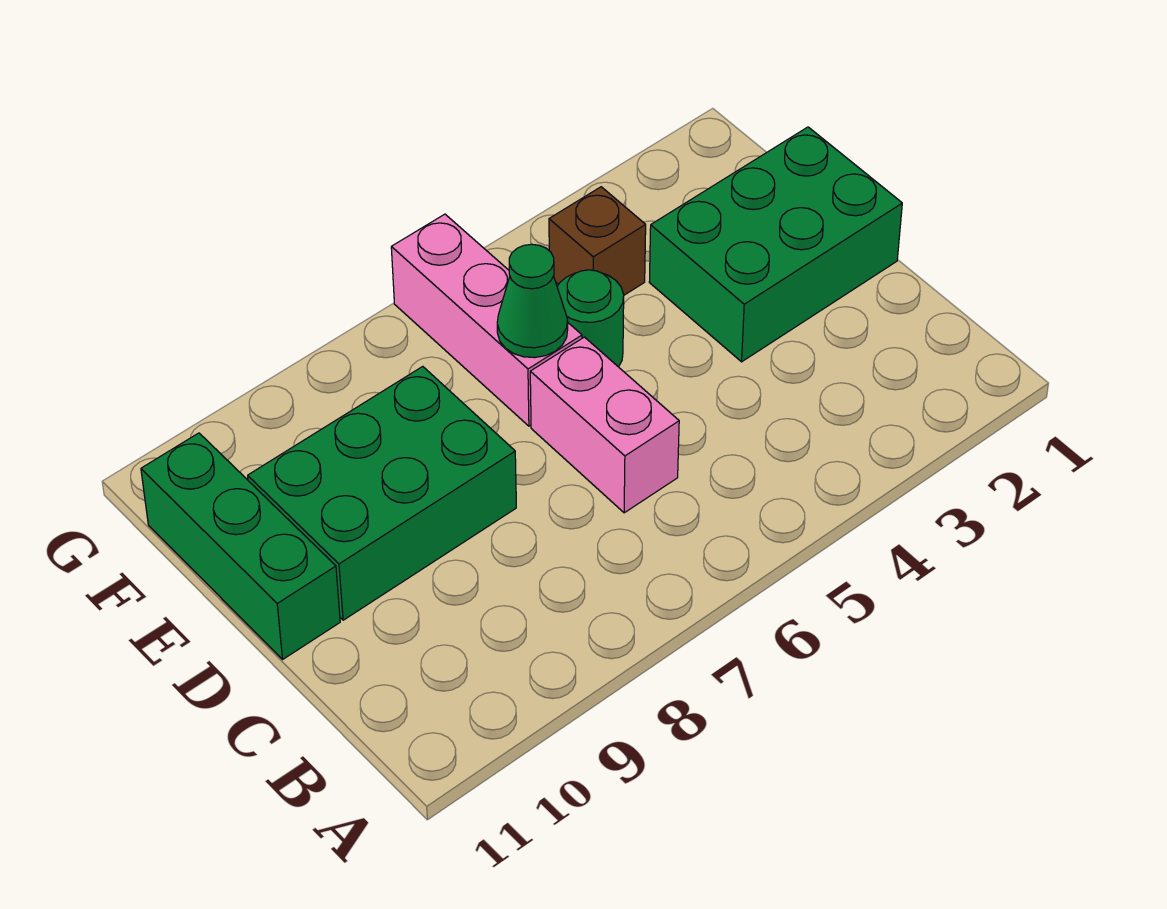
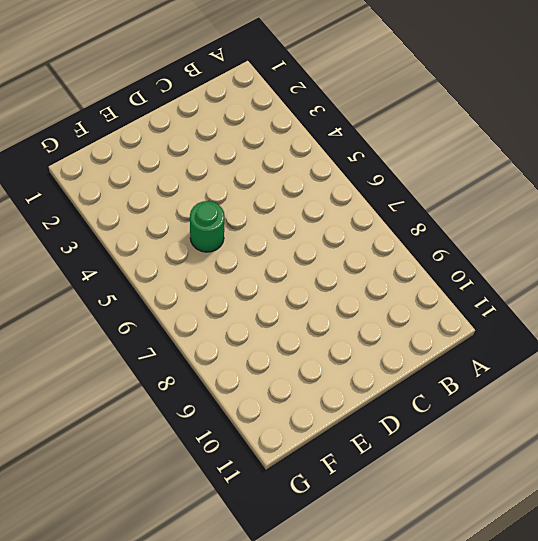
none -> pink 1x2 brick [530,337,679,513]
none -> green 2x3 brick [649,127,902,362]

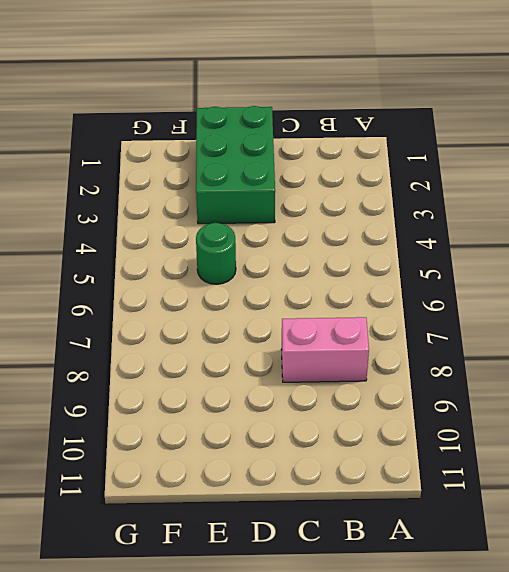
pink 1x2 brick [281,317,369,382] -> pink 1x2 brick moved to [530,337,679,513]
none -> green 2x3 brick [248,366,516,620]
none -> green 1x3 brick [141,433,340,659]

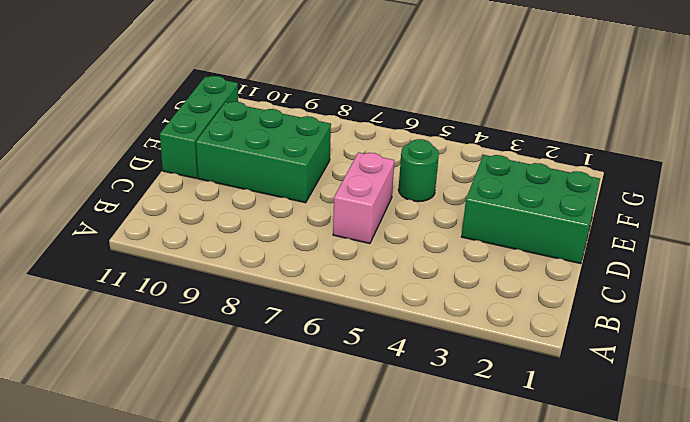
none -> pink 1x3 brick [391,214,582,426]
none -> brown 1x1 brick [549,187,646,295]

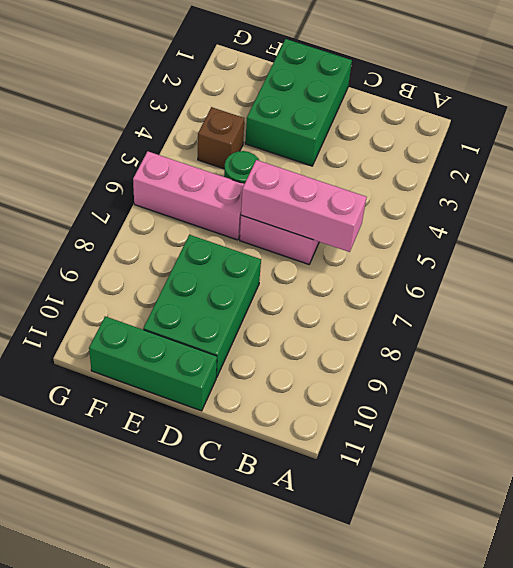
pink 1x3 brick [241,160,366,252] -> none
none -> green 1x1 cone [497,244,568,358]

